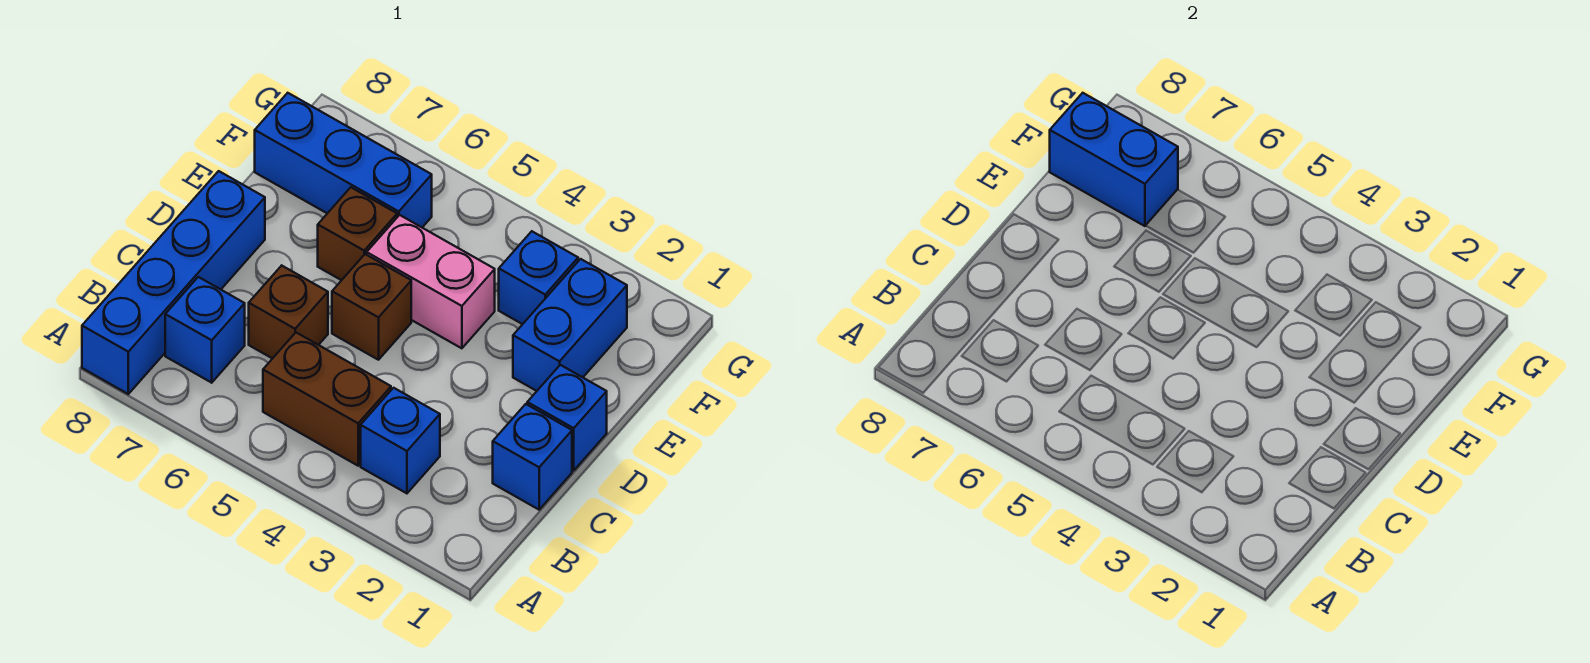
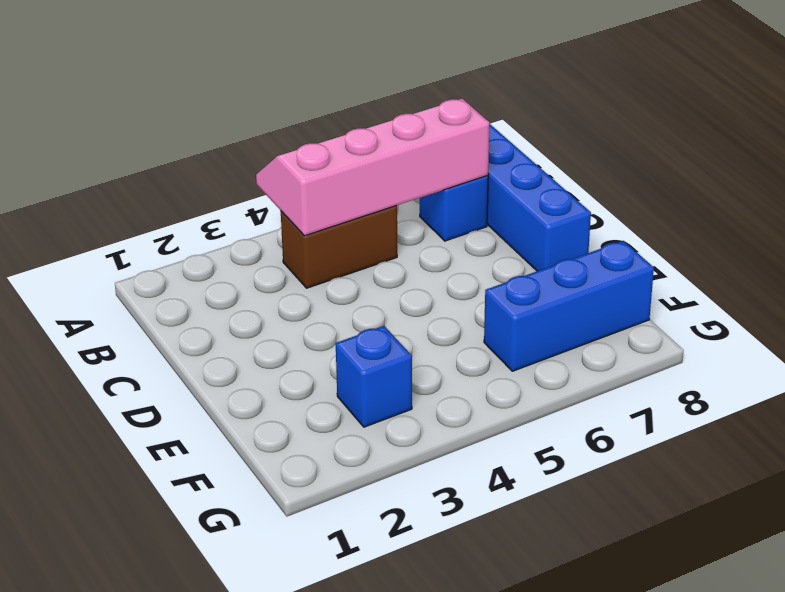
pink 2x4 slope [256,99,490,236] -> none
none -> blue 1x1 brick [361,388,440,493]
none -> blue 1x1 brick [493,404,572,510]
none -> brown 1x1 brick [249,266,328,359]

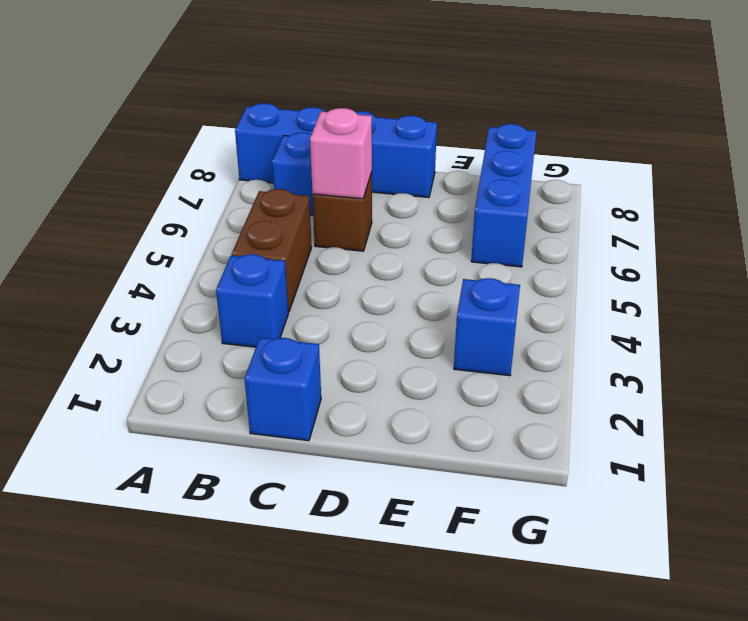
pink 1x1 brick [310,108,372,199] -> none
none -> blue 1x1 brick [527,365,607,470]
none -> brown 1x1 brick [332,254,411,360]
none -> blue 1x2 brick [513,259,627,391]

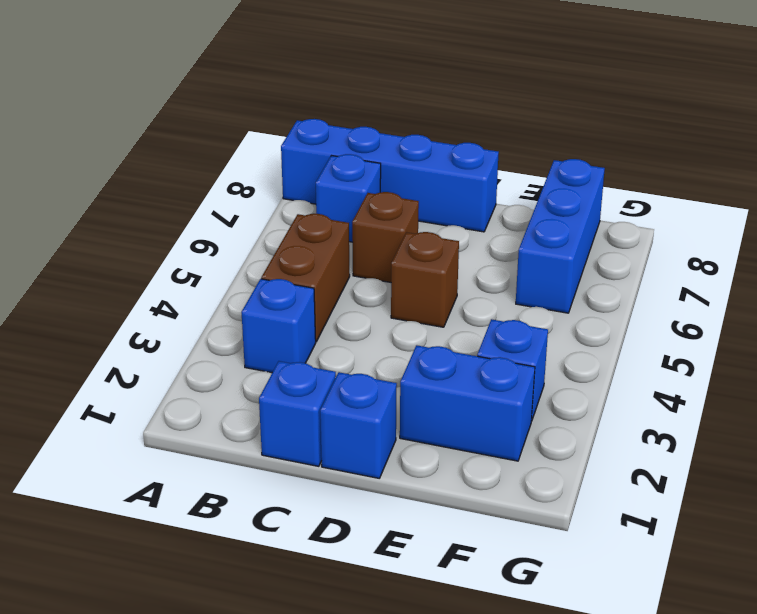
none -> pink 1x2 brick [367,215,495,348]
none -> brown 1x1 brick [318,187,397,280]
none -> blue 1x2 brick [1050,93,1178,226]

